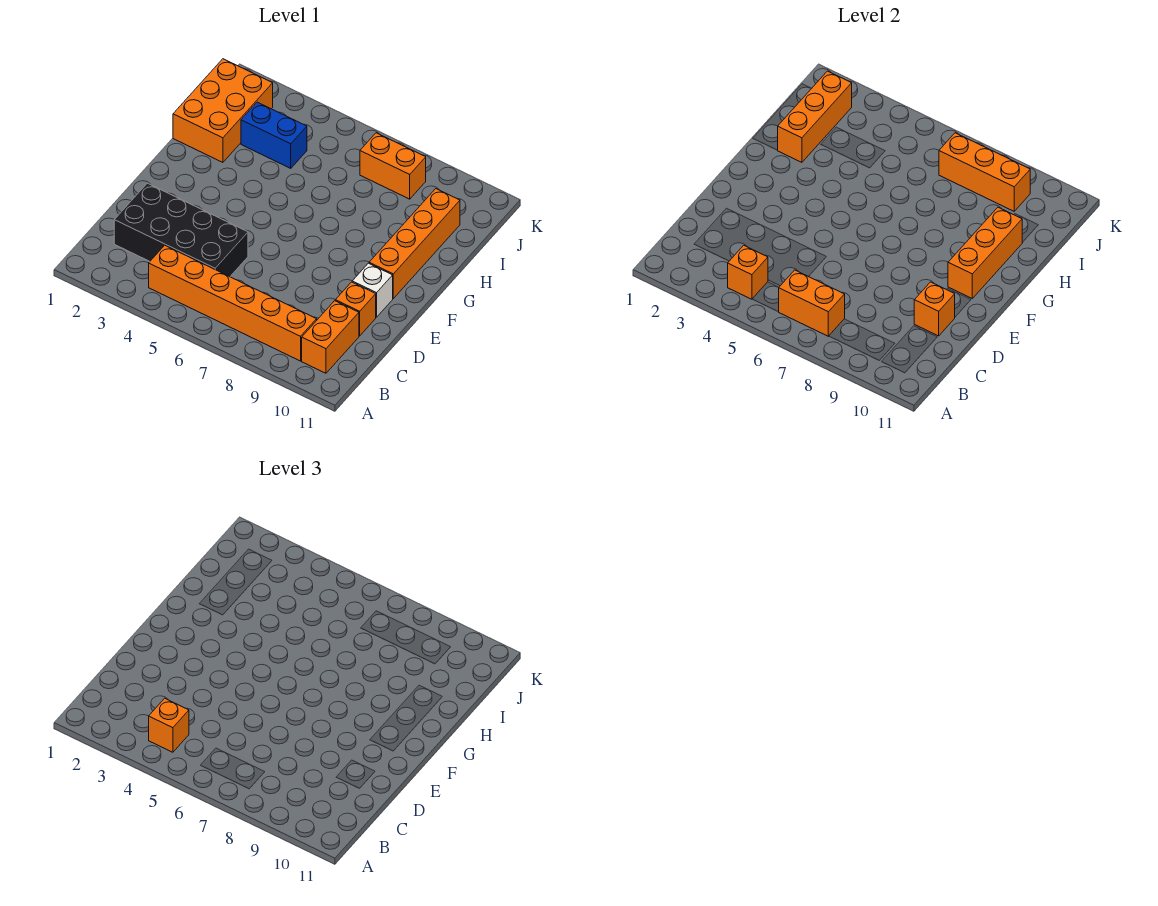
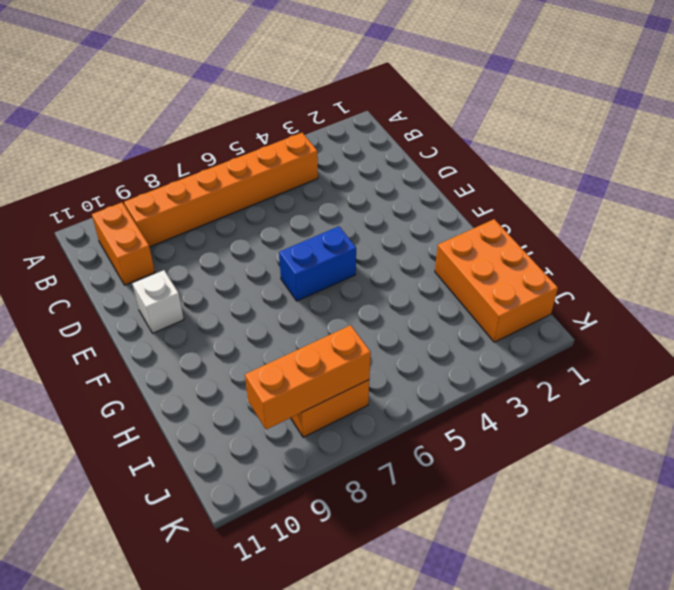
blue 1x2 brick [279,226,356,301] -> blue 1x2 brick moved to [241,102,307,168]
none -> black 2x4 brick [114,183,248,277]
none -> orange 1x1 brick [335,282,376,336]
none -> orange 1x4 brick [369,189,460,298]

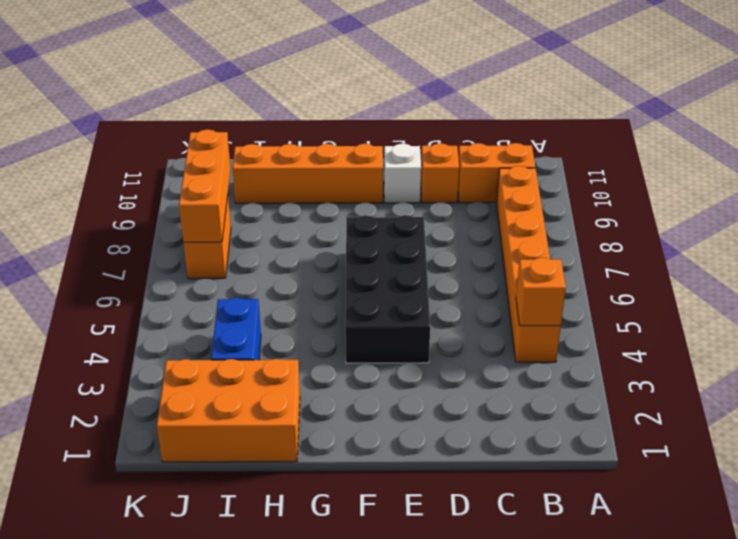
black 2x4 brick [345,215,430,363] -> black 2x4 brick moved to [114,183,248,277]
none -> orange 1x2 brick [779,270,845,336]
none -> orange 1x1 brick [914,282,955,336]
none -> orange 1x3 brick [948,207,1022,298]

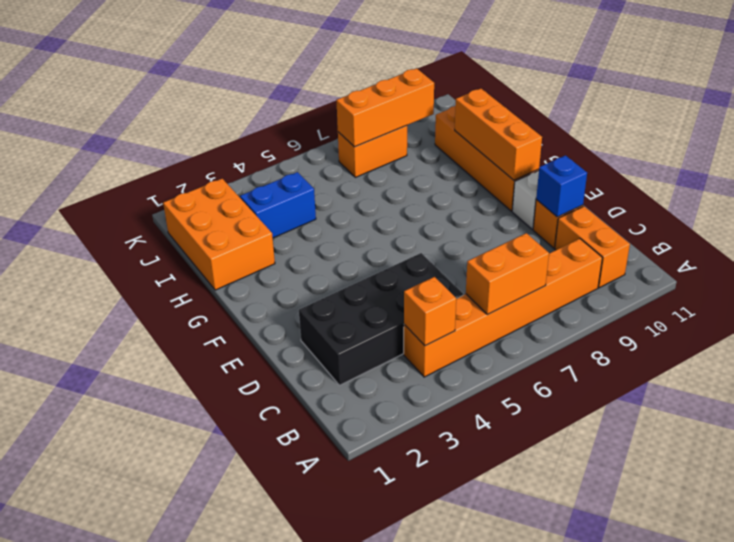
blue 1x1 brick [536,155,587,217] -> orange 1x1 brick [914,282,955,336]
none -> orange 1x3 brick [778,71,852,162]
none -> orange 1x1 brick [149,698,189,752]

